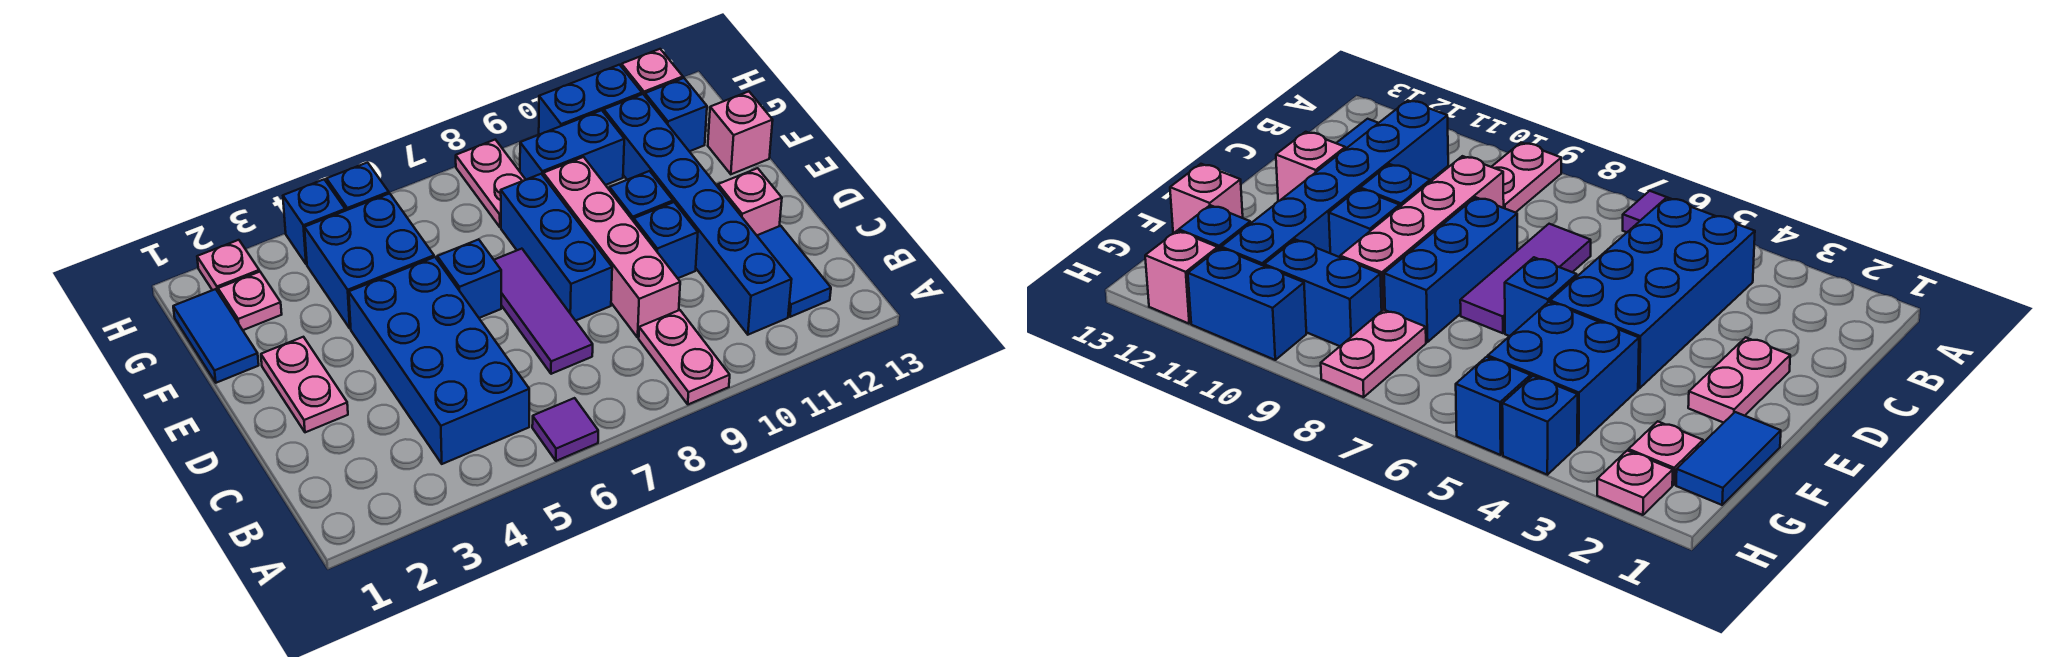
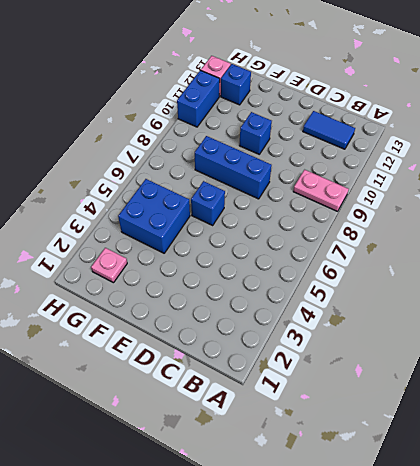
none -> purple 1x1 tile [532,398,598,461]
none -> blue 2x4 brick [349,257,529,464]
none -> blue 1x6 brick [604,94,792,335]

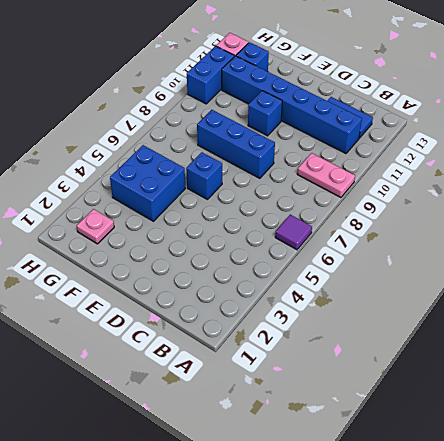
none -> blue 2x4 brick [349,257,529,464]
none -> purple 1x3 tile [494,249,593,374]
none -> pink 1x4 brick [543,157,680,337]

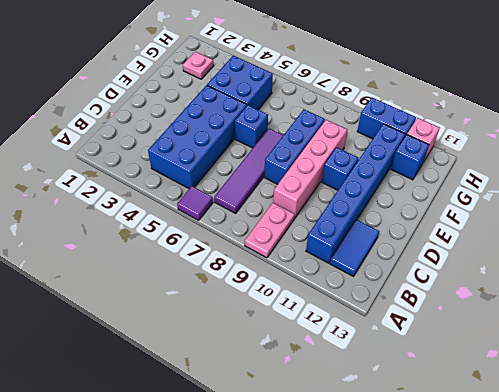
purple 1x4 tile [214,129,283,213] -> purple 1x3 tile [494,249,593,374]
none -> pink 1x2 plate [261,337,348,432]
none -> blue 1x1 brick [634,202,698,278]
none -> pink 1x1 brick [718,168,782,235]

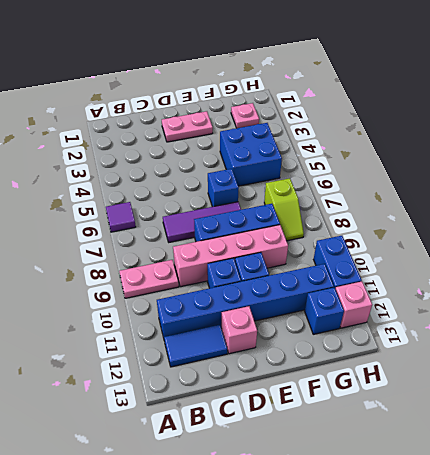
lime 1x2 slope [264,178,304,241] -> pink 1x2 plate [456,140,526,227]
none -> blue 2x4 brick [349,257,529,464]
none -> blue 1x2 tile [173,289,259,383]
none -> pink 1x1 brick [708,91,773,174]

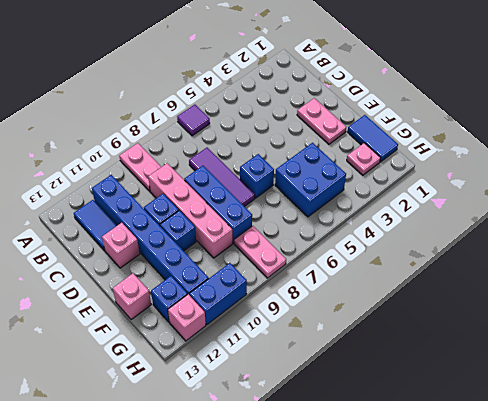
none -> blue 2x4 brick [349,257,529,464]
none -> blue 1x2 brick [520,110,624,185]
none -> pink 1x1 plate [197,240,259,292]

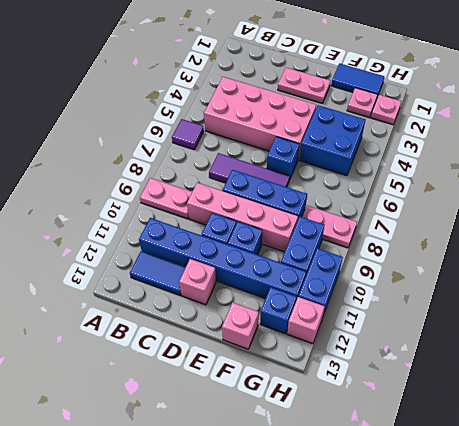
pink 2x4 brick [204,77,316,159] -> blue 2x4 brick [349,257,529,464]
none -> blue 1x1 brick [283,179,345,264]
none -> blue 1x1 brick [327,163,389,211]

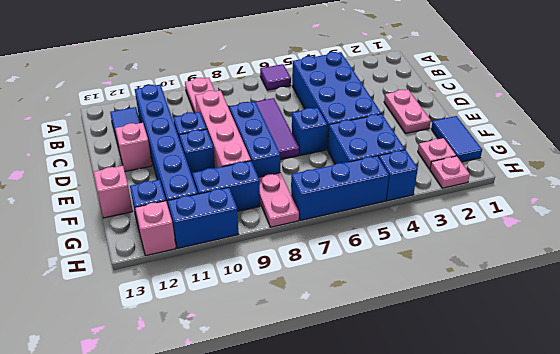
blue 1x3 brick [291,156,389,220] -> blue 1x1 brick [327,163,389,211]

